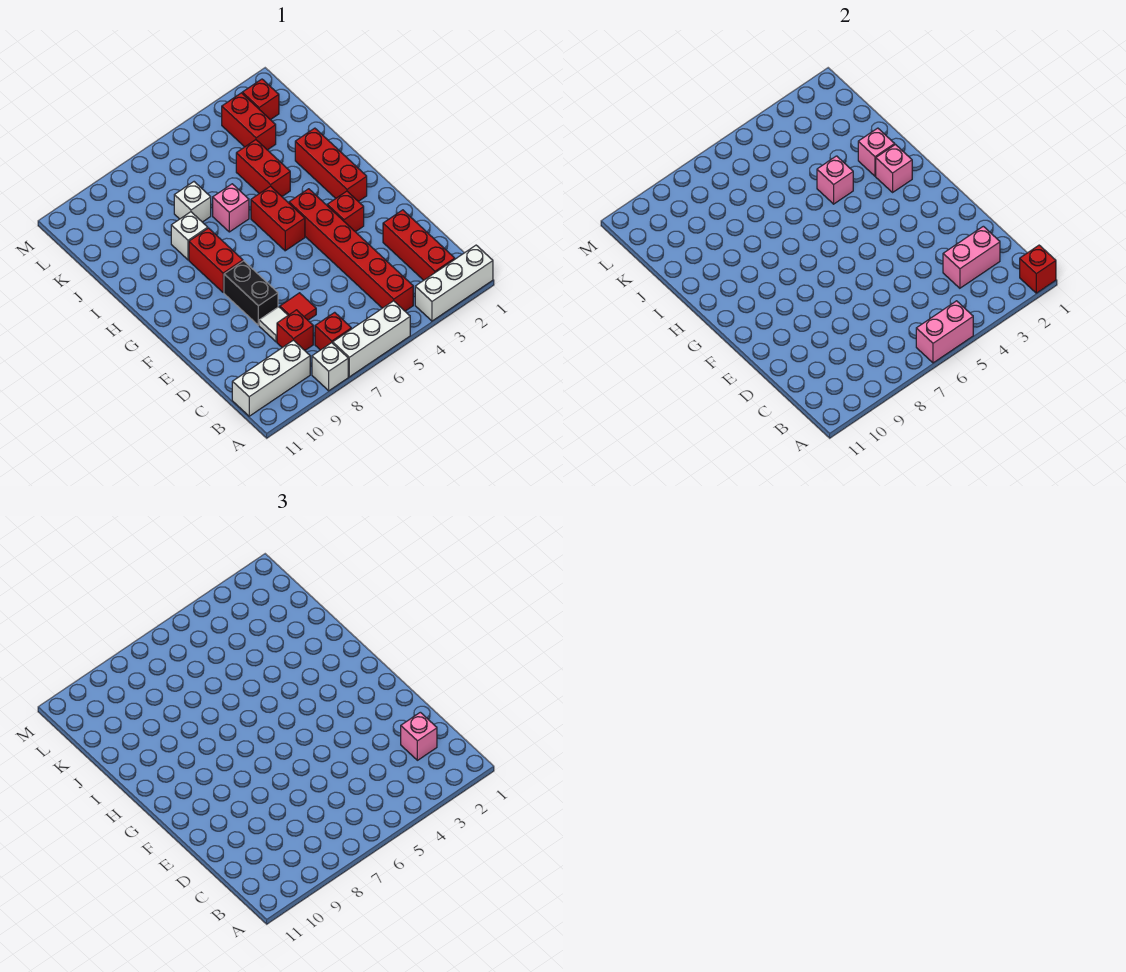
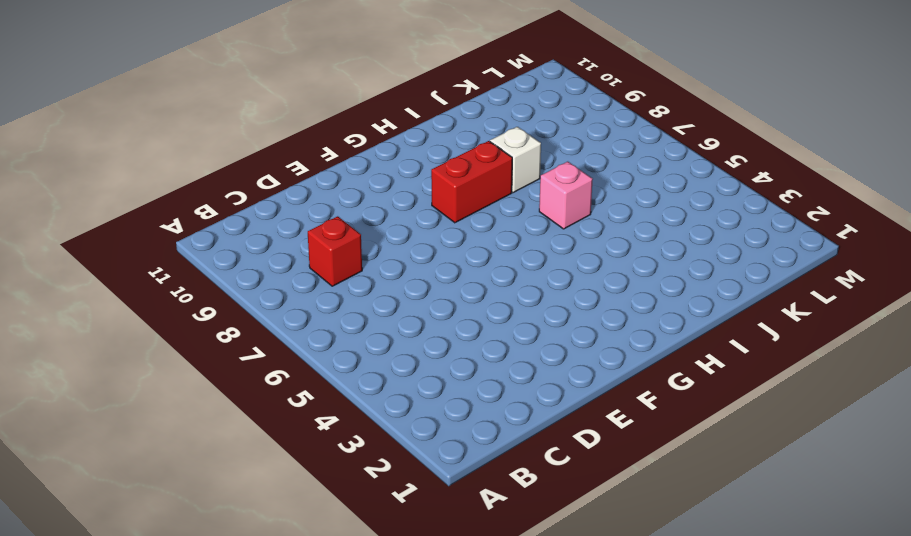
none -> white 1x3 brick [415,245,493,321]
none -> white 1x3 brick [333,301,410,377]
none -> white 1x1 brick [312,343,348,391]

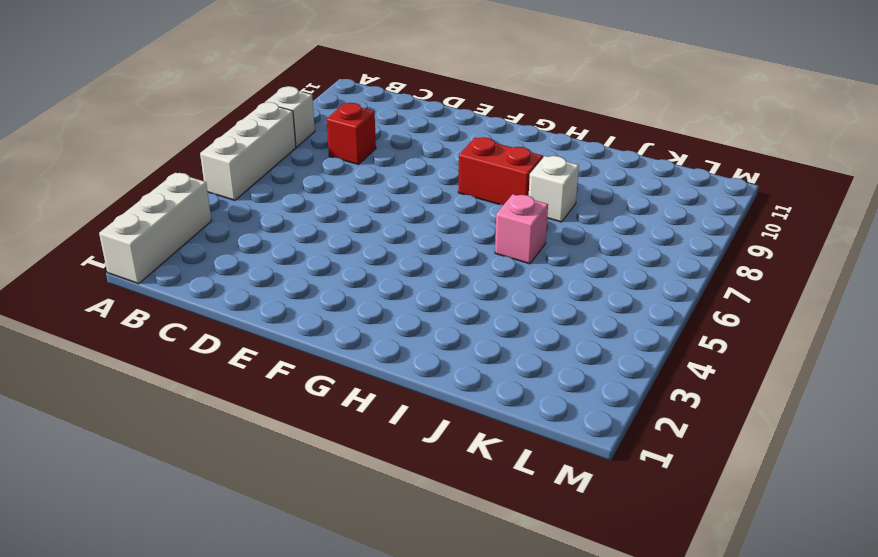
none -> red 1x3 brick [383,210,455,280]
none -> red 1x6 brick [289,189,413,311]
none -> red 1x1 brick [315,312,351,350]

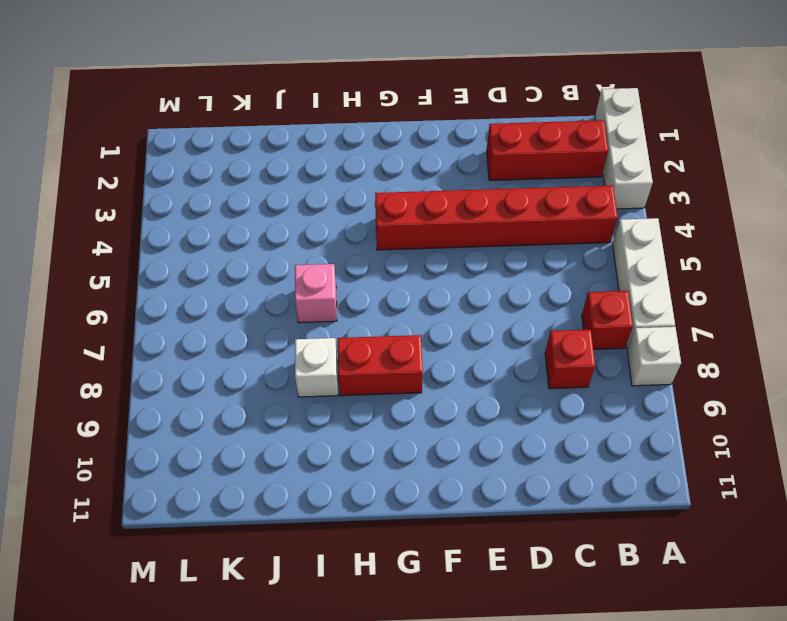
none -> white 1x3 brick [232,340,310,416]
none -> red 1x1 tile [280,293,316,320]
none -> white 1x1 tile [259,307,288,342]

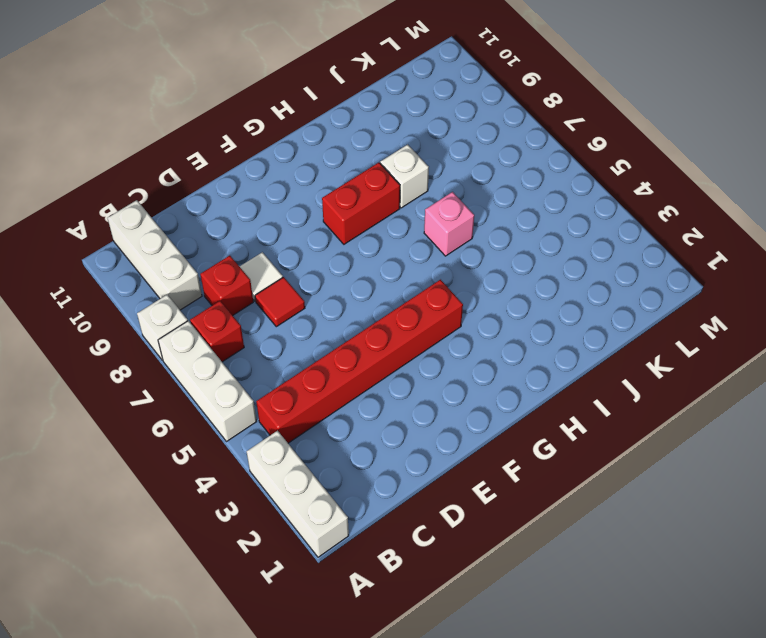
none -> red 1x3 brick [383,210,455,280]
none -> black 1x2 brick [224,261,278,325]
none -> red 1x1 brick [327,191,364,232]

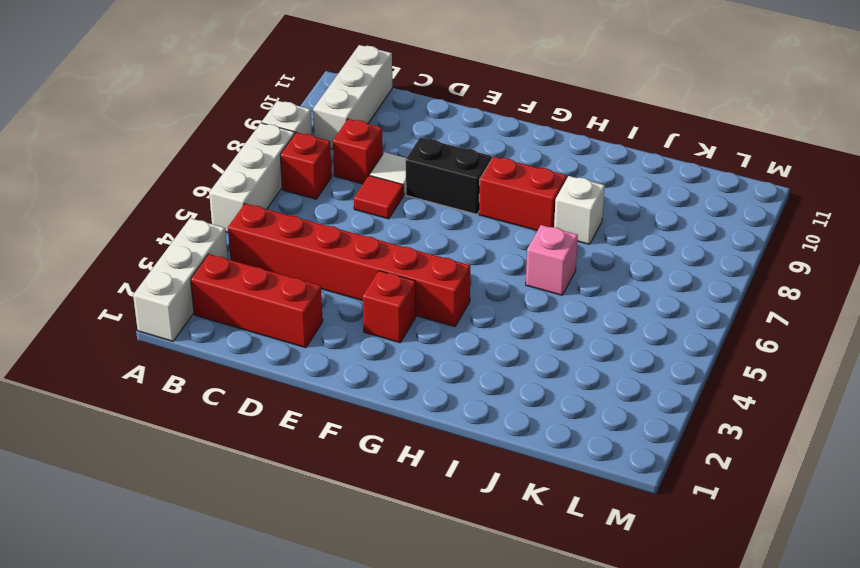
none -> red 1x3 brick [295,128,367,202]
none -> red 1x2 brick [251,186,305,251]
none -> red 1x2 brick [236,140,290,196]

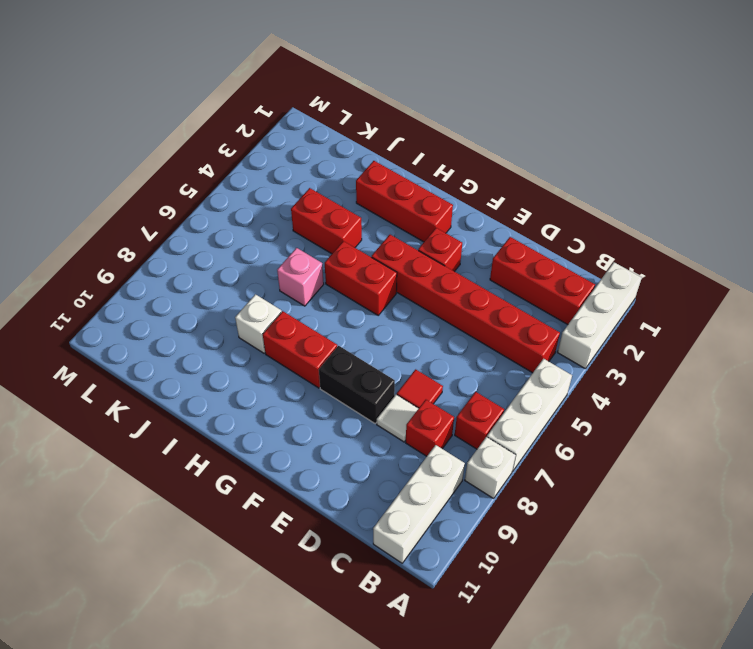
none -> white 1x1 brick [174,182,211,222]
none -> red 1x2 brick [222,93,276,150]
none -> red 1x1 brick [242,79,279,120]

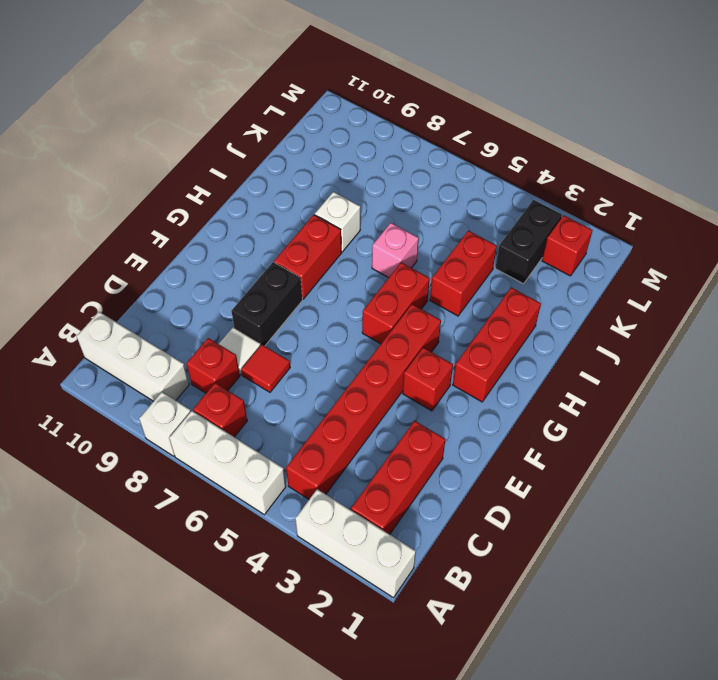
black 1x2 brick [495,200,562,284] -> red 1x2 brick [222,93,276,150]
none -> white 1x1 brick [174,182,211,222]
none -> red 1x1 brick [1020,245,1056,293]
none -> pink 1x2 brick [916,301,973,363]

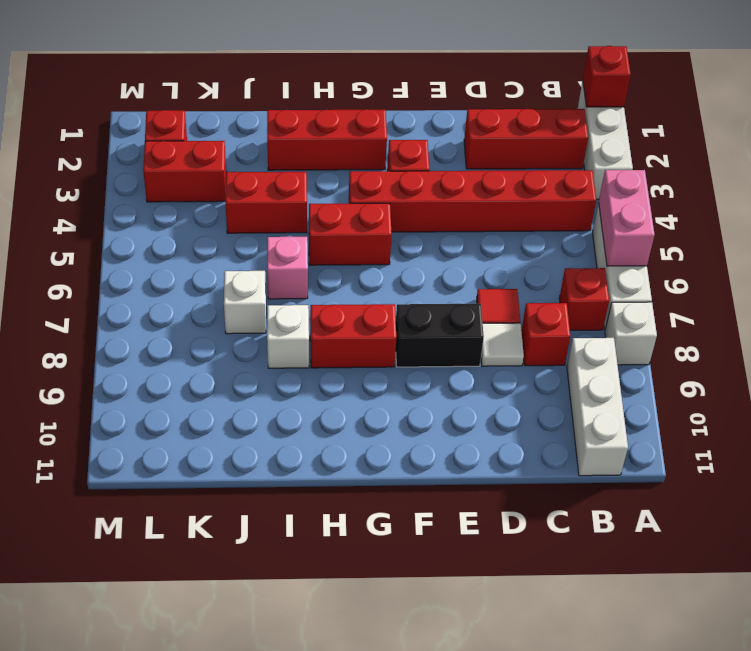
none -> pink 1x2 brick [943,226,1000,288]
none -> pink 1x1 brick [876,145,912,192]
none -> pink 1x1 brick [858,128,895,176]

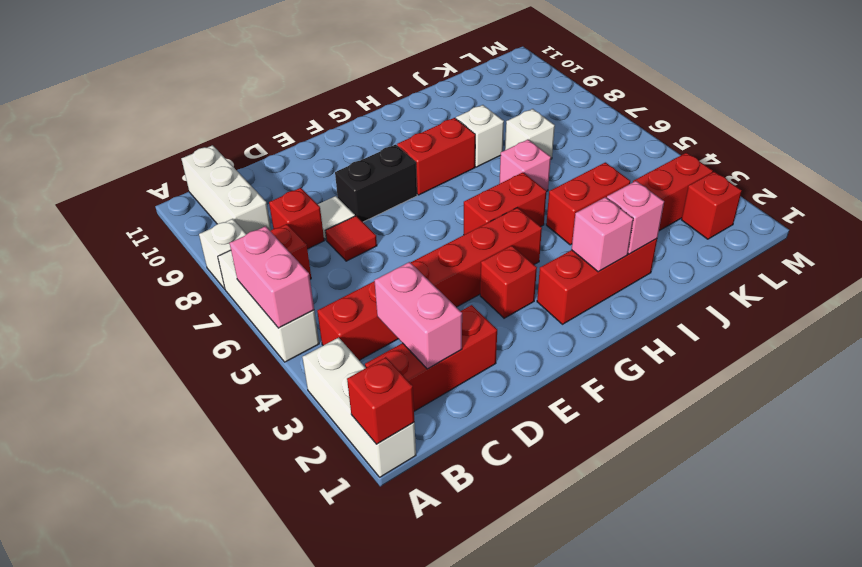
none -> pink 1x1 brick [817,156,853,204]
none -> pink 1x1 brick [401,712,437,760]

